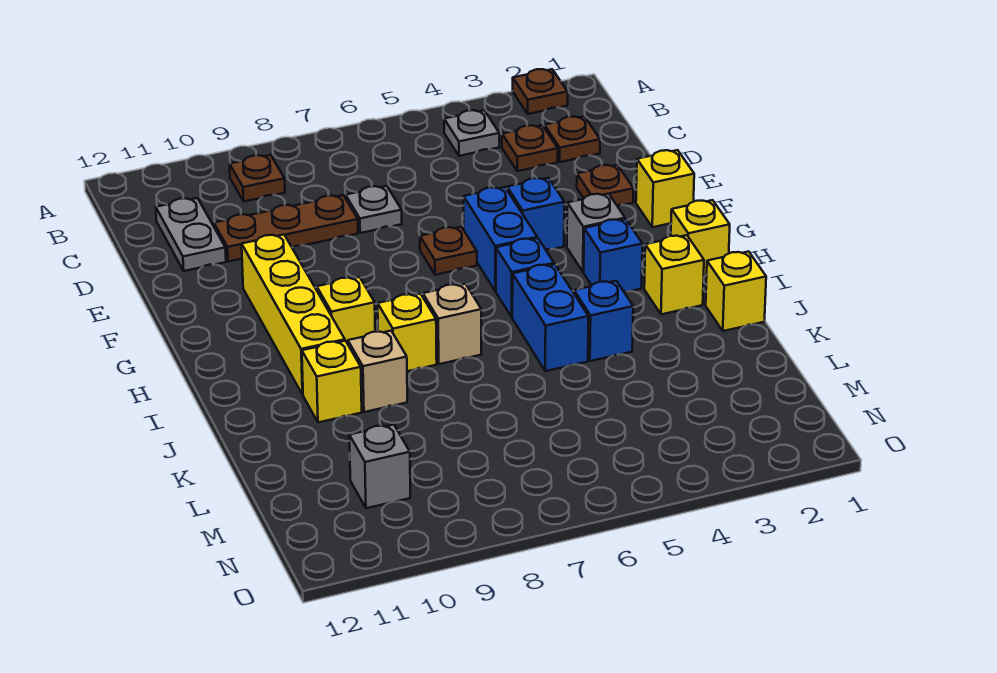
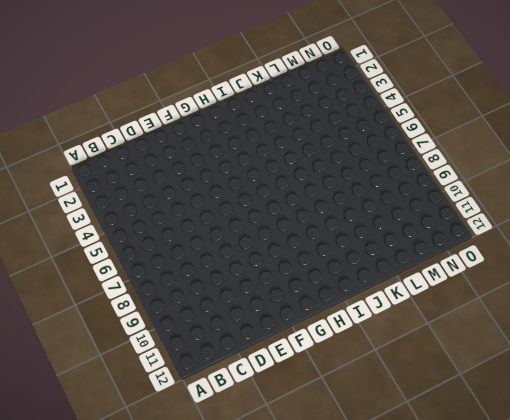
none -> brown 1x1 plate [513,69,568,114]
none -> grey 1x1 plate [444,110,499,156]
none -> brown 1x1 plate [230,155,285,201]

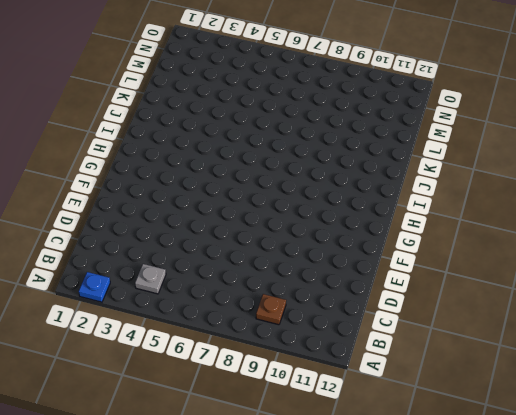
blue 1x1 plate [79,272,110,302] -> brown 1x1 plate [513,69,568,114]
none -> brown 1x1 plate [544,116,600,162]
none -> brown 1x1 plate [502,125,558,171]
none -> grey 1x2 plate [156,198,226,271]

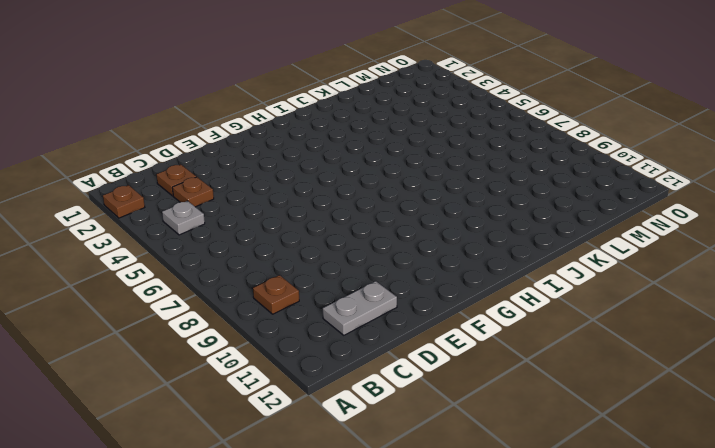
none -> grey 1x1 plate [346,186,402,233]
none -> brown 1x3 plate [214,195,358,262]
none -> brown 1x1 plate [577,165,634,205]

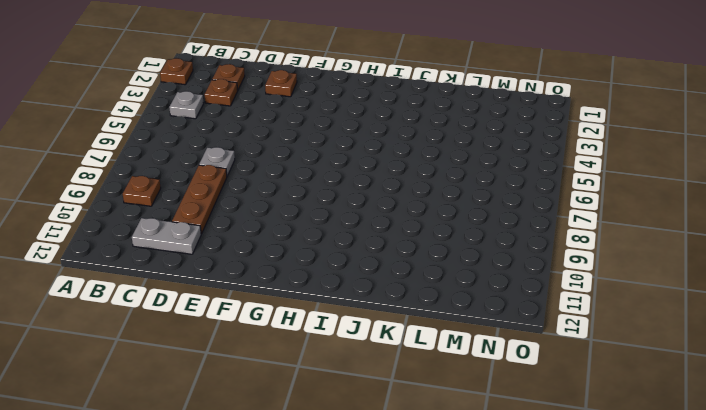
none -> yellow 1x1 brick [636,150,694,227]
none -> blue 1x1 brick [507,178,564,250]
none -> blue 1x2 brick [464,187,537,291]

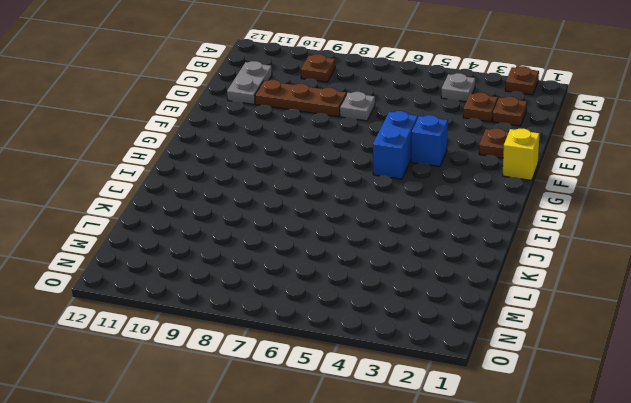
none -> brown 1x1 plate [420,227,477,275]
none -> yellow 1x4 brick [242,235,345,395]
none -> grey 1x1 brick [567,194,625,272]

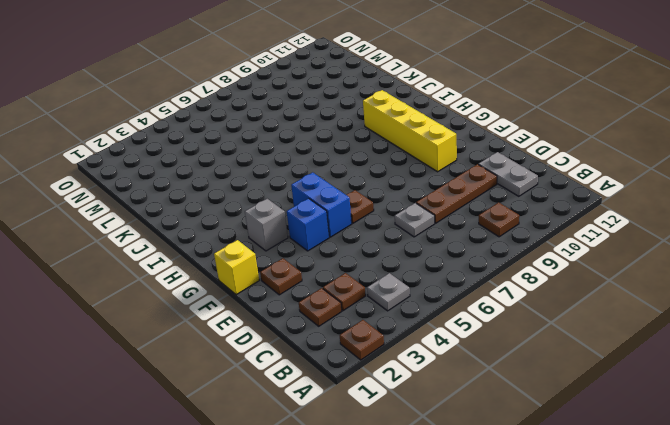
none -> yellow 1x1 brick [671,200,730,275]
none -> blue 1x1 brick [584,219,642,292]
none -> blue 1x1 brick [496,238,554,317]

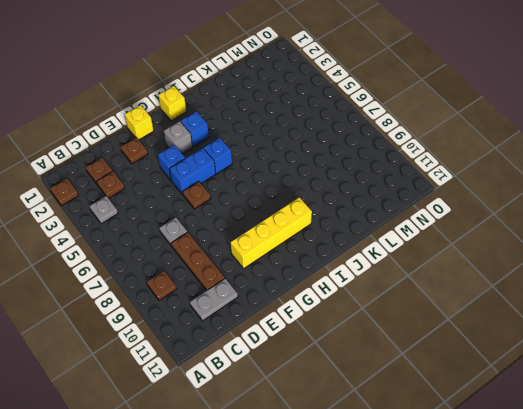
none -> yellow 1x1 brick [317,277,375,344]
none -> yellow 1x1 brick [644,235,704,314]
none -> blue 1x2 brick [512,264,588,371]

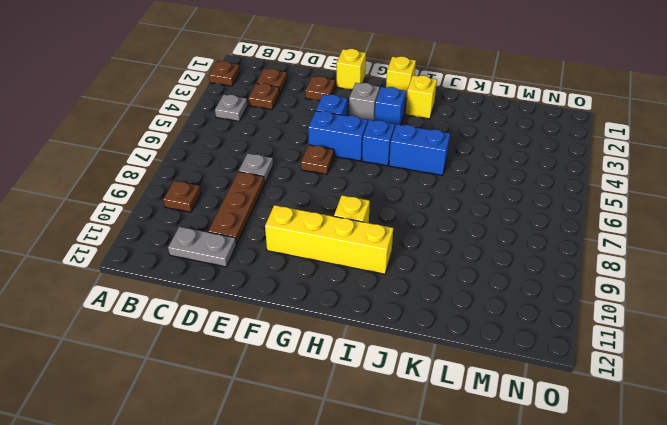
none -> tan 1x1 brick [423,284,481,364]
none -> yellow 1x1 brick [378,294,437,371]
none -> yellow 1x1 brick [706,251,766,331]

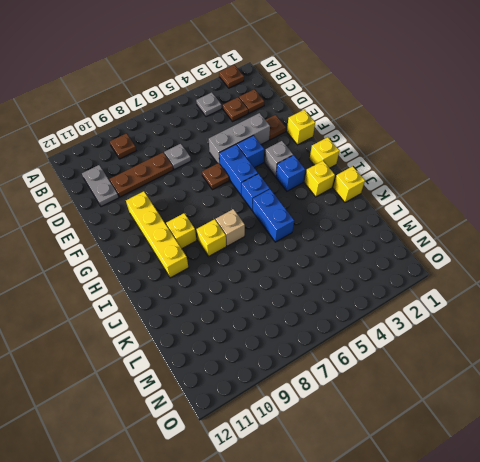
grey 1x3 brick [209,113,270,163] -> none
none -> blue 1x1 brick [574,281,633,361]
none -> tan 1x1 brick [348,331,407,412]
none -> yellow 1x1 brick [302,341,362,422]

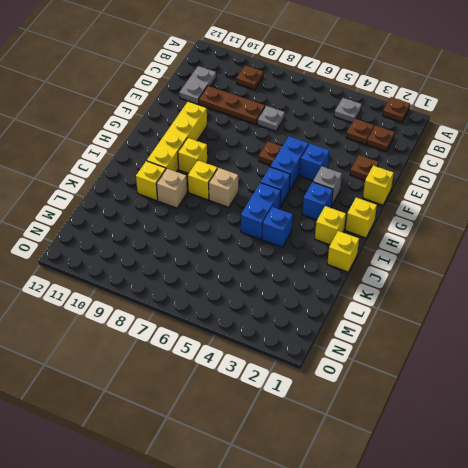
none -> grey 1x1 brick [349,425,410,508]

